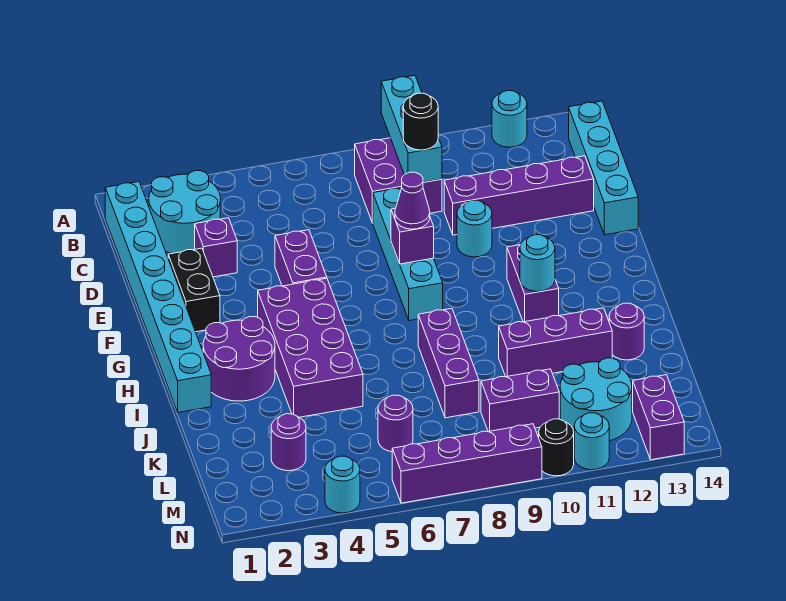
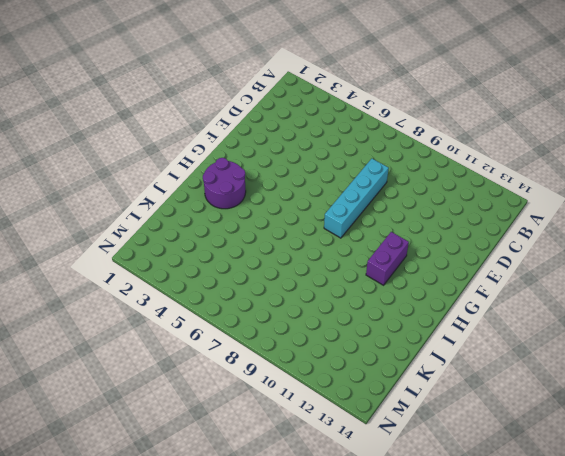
none -> cyan 1x1 round brick [492,91,527,147]
none -> cyan 1x8 brick [105,182,211,413]
none -> cyan 2x2 round brick [149,171,220,254]
none -> purple 2x2 brick [355,138,442,223]

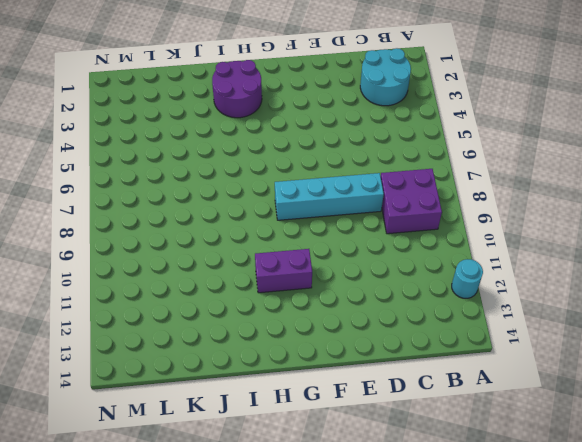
none -> cyan 1x8 brick [105,182,211,413]
none -> cyan 1x4 brick [569,101,638,235]
none -> purple 1x1 brick [195,218,237,277]
none -> purple 1x4 brick [444,156,594,235]

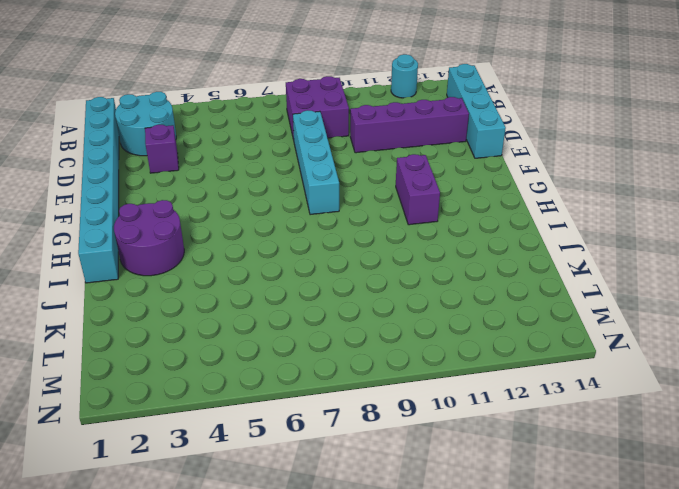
none -> black 1x2 brick [168,248,220,332]
none -> purple 1x2 brick [275,230,327,286]
none -> cyan 1x1 round brick [457,200,492,257]
none -> purple 2x4 brick [258,278,363,417]

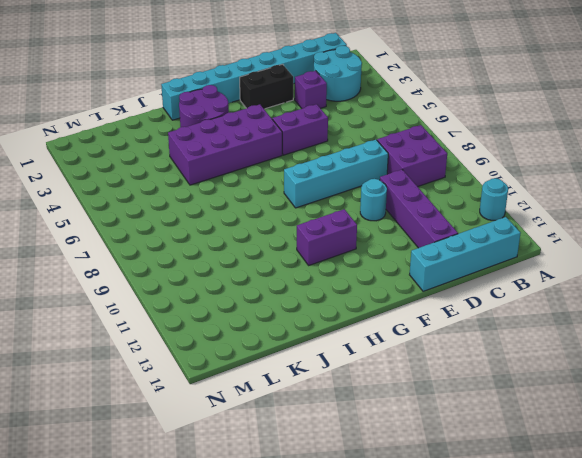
none -> purple 1x3 brick [418,308,479,418]
none -> purple 1x3 brick [499,308,612,377]
none -> purple 1x1 round brick [609,303,644,360]
none -> purple 1x1 round brick [271,414,306,471]

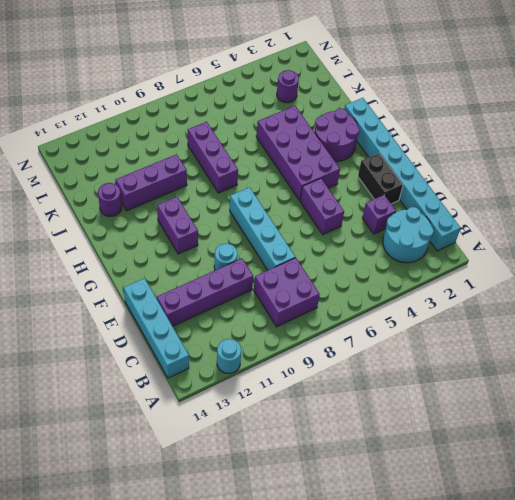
none -> purple 1x1 round brick [378,395,413,452]
none -> purple 1x2 brick [481,369,559,432]
none -> cyan 2x2 round brick [560,358,632,441]
none -> purple 1x2 brick [633,375,684,460]

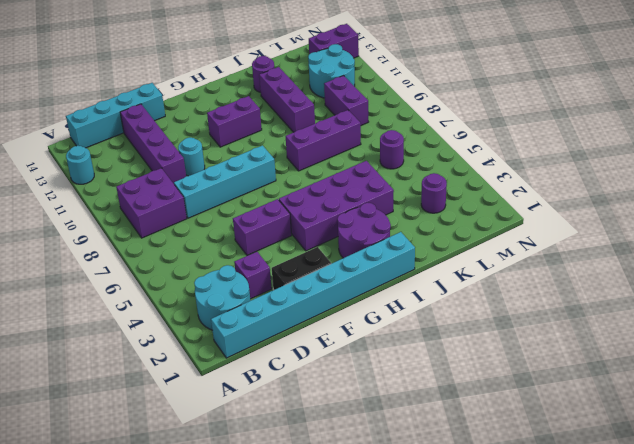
none -> cyan 1x1 round brick [325,456,360,513]
none -> purple 1x4 brick [392,424,542,503]
none -> black 1x1 round brick [539,419,574,476]
none -> cyan 1x1 round brick [574,413,609,470]

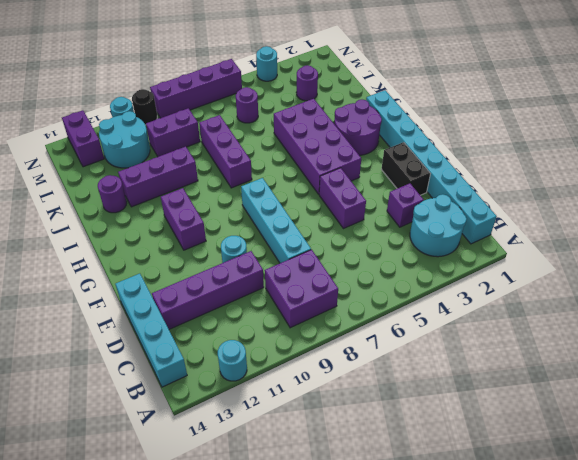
none -> cyan 1x3 brick [381,76,442,182]
none -> purple 1x1 brick [391,208,434,264]
none -> cyan 1x1 round brick [520,235,555,292]
none -> black 1x1 round brick [403,93,438,150]

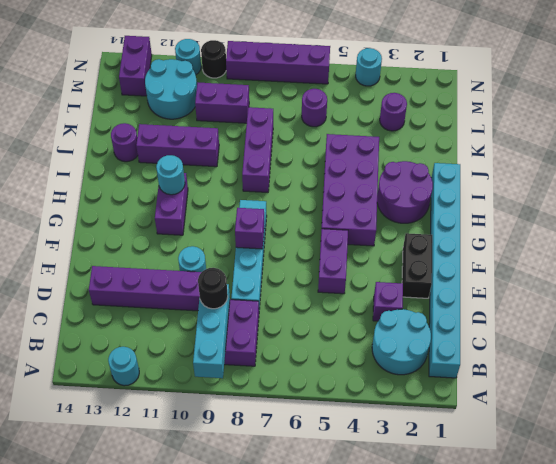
none -> cyan 1x4 brick [569,101,638,235]
none -> purple 1x1 cone [395,172,430,229]

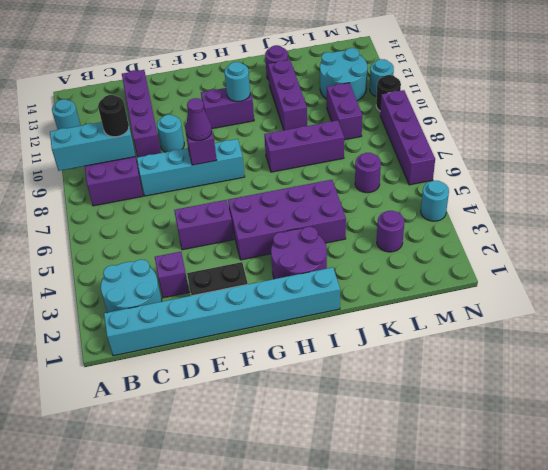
none -> cyan 1x4 brick [569,101,638,235]
none -> purple 1x2 brick [633,375,684,460]

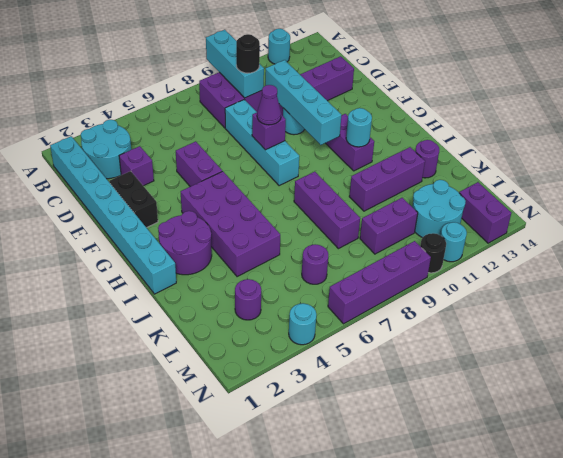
cyan 1x4 brick [265,60,341,145] -> cyan 1x4 brick moved to [569,101,638,235]

